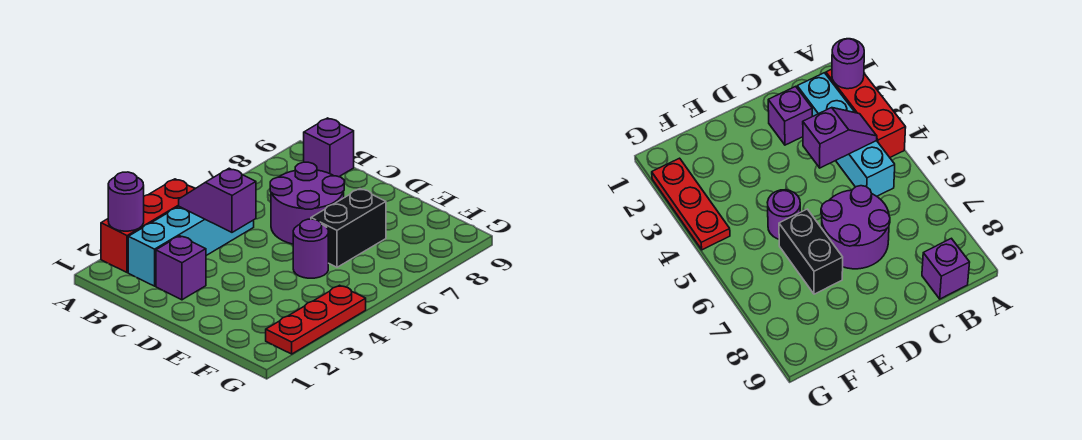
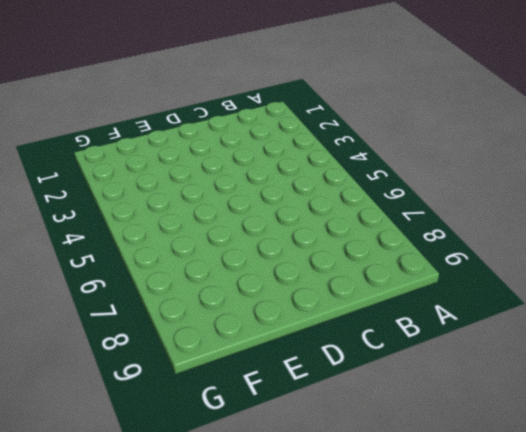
none -> red 1x3 brick [101,179,195,273]
none -> cyan 1x4 brick [128,207,254,286]

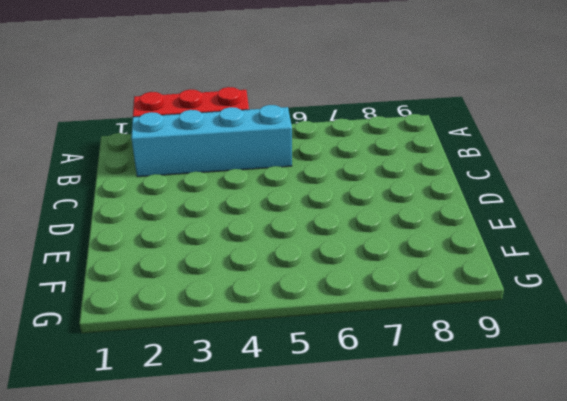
none -> purple 1x1 brick [304,118,354,177]
none -> purple 1x1 brick [156,236,206,300]

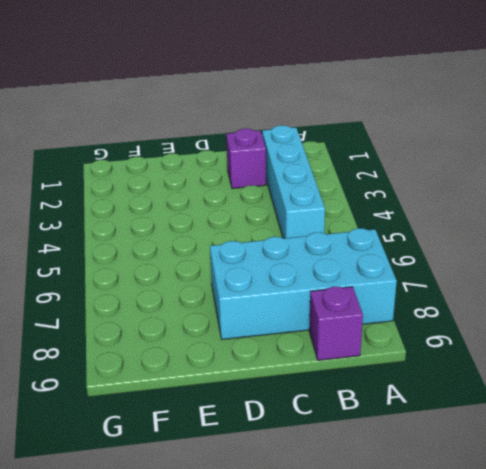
cyan 2x4 brick [210,228,397,339] -> purple 2x2 round brick [270,162,344,244]
none -> red 1x3 brick [101,179,195,273]
none -> purple 1x1 round brick [293,219,328,278]

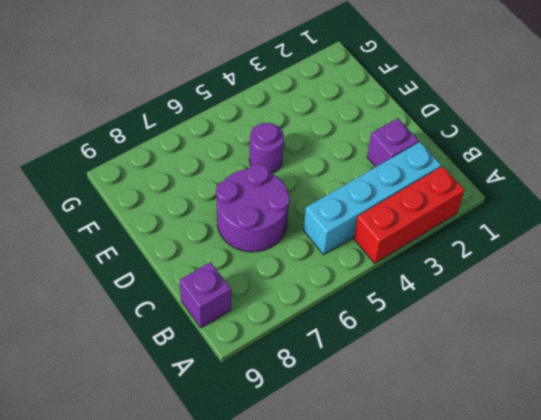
none -> black 1x2 brick [311,189,386,267]
none -> red 1x3 plate [266,285,366,354]

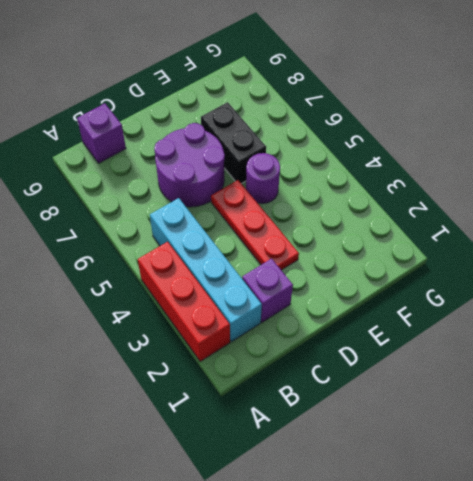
red 1x3 plate [211,180,299,270] -> red 1x3 plate moved to [266,285,366,354]
none -> purple 1x1 round brick [108,172,144,231]
none -> purple 1x2 slope [179,168,256,232]

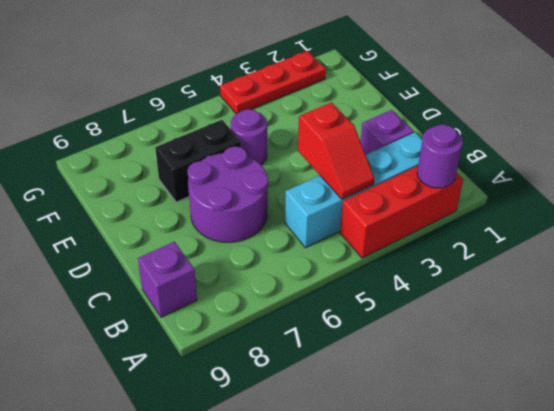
red 1x2 slope [298,102,374,199] -> purple 1x2 slope [179,168,256,232]

